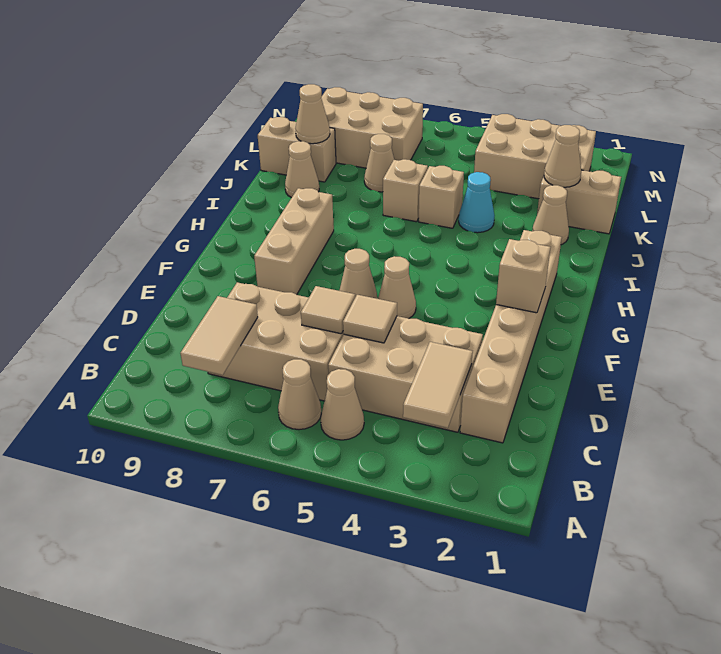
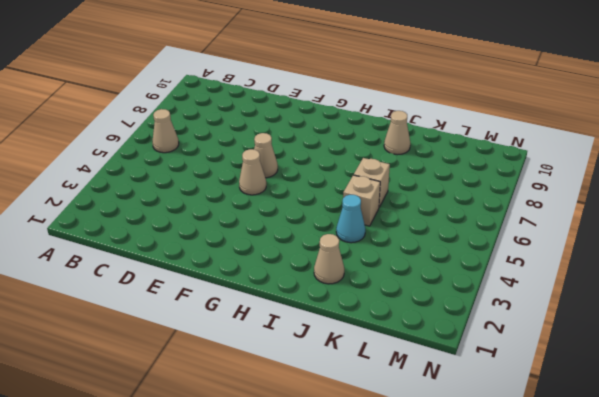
none -> tan 1x1 cone [321,369,364,440]
none -> tan 1x6 brick [460,230,562,443]
none -> tan 2x3 brick [328,316,483,432]

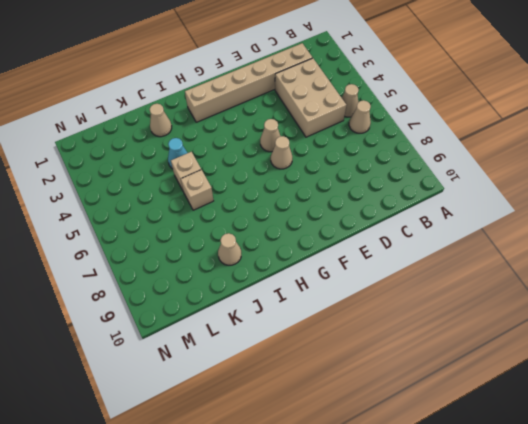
none -> tan 2x3 brick [208,282,344,401]
none -> tan 1x3 brick [254,188,334,294]
none -> tan 1x2 brick [537,170,621,234]

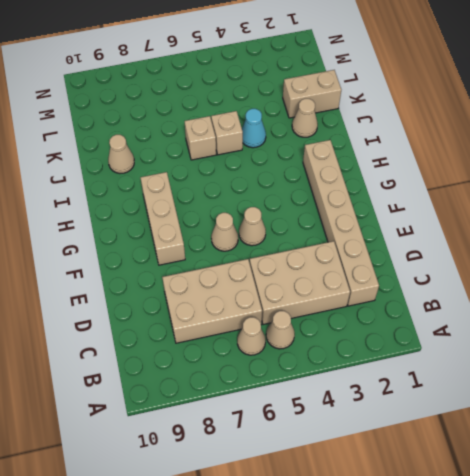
none -> tan 1x1 cone [364,134,394,192]
none -> tan 1x2 brick [258,117,336,182]
none -> tan 2x3 brick [474,114,596,199]

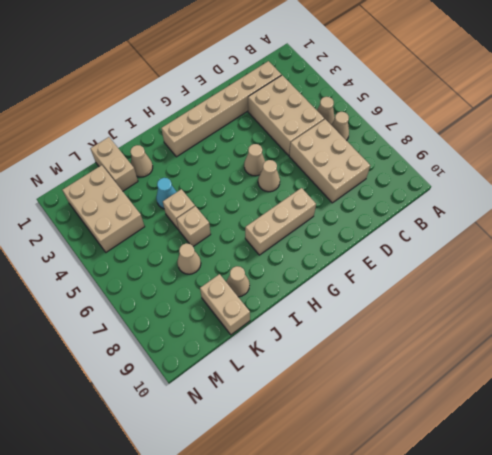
none -> tan 2x3 brick [321,87,423,168]
none -> tan 1x2 tile [403,342,473,428]
none -> tan 1x2 tile [180,296,258,375]

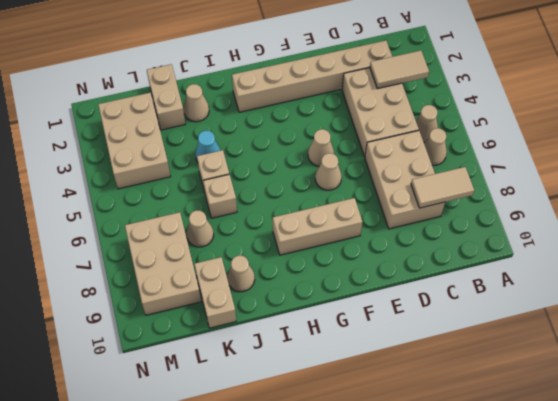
none -> tan 1x1 tile [343,295,397,343]
none -> tan 1x1 tile [301,286,355,334]
none -> tan 1x1 brick [496,239,551,313]

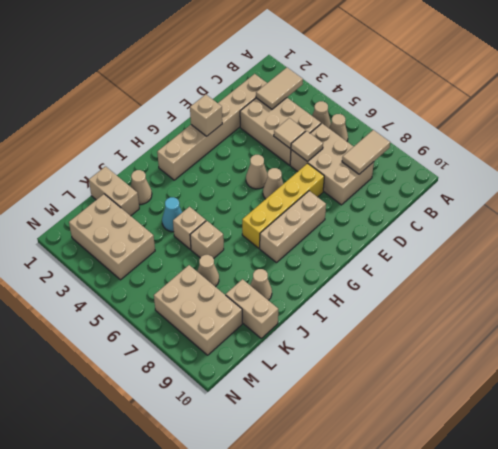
yellow 1x4 brick [242,163,324,248] -> none
none -> tan 1x1 cone [544,125,581,187]
none -> tan 1x1 cone [295,84,330,144]

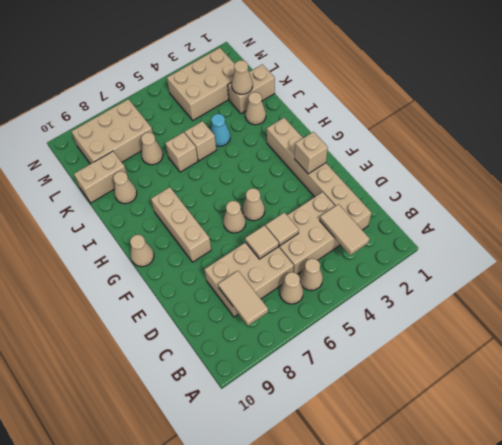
tan 1x1 cone [130,235,154,267] -> tan 1x1 cone moved to [295,84,330,144]

